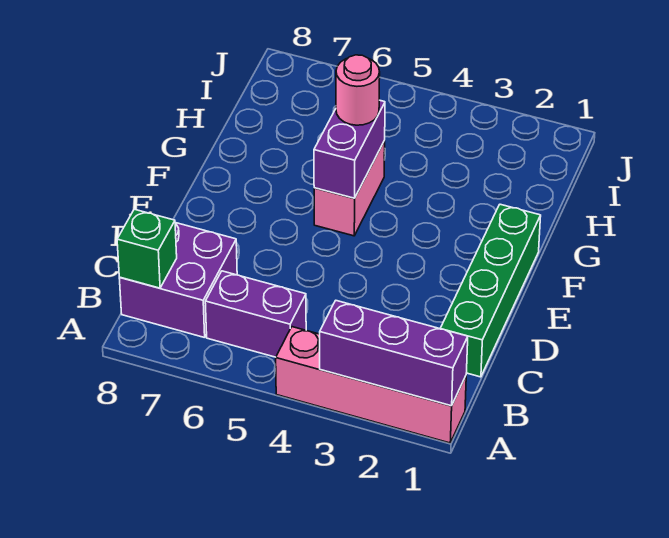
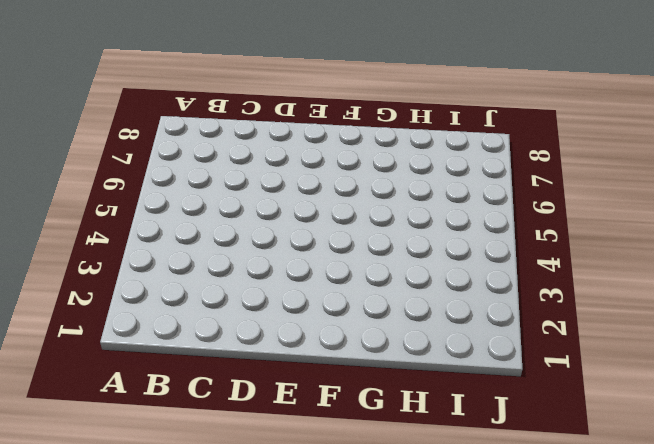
none -> pink 1x4 brick [276,327,466,443]
none -> purple 1x2 brick [205,271,306,357]

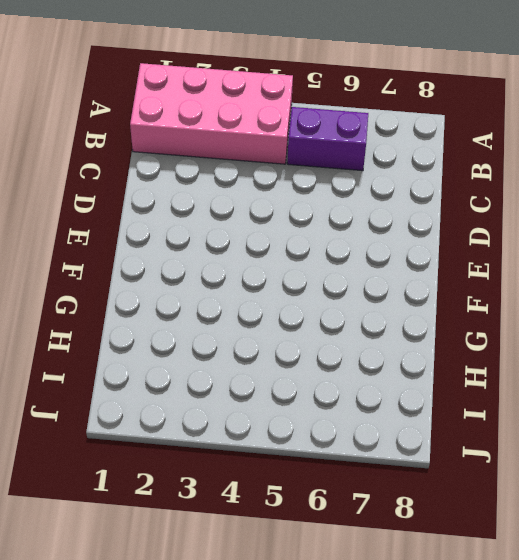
pink 2x4 brick [130,63,293,164] -> pink 1x4 brick [276,327,466,443]
none -> purple 2x2 brick [119,223,237,338]
none -> green 1x4 brick [440,204,541,377]

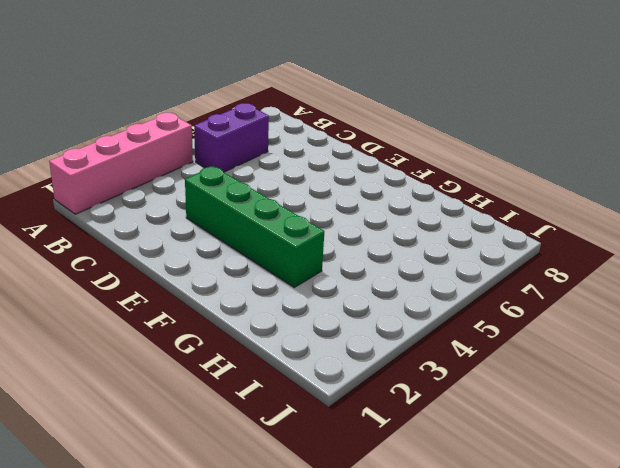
green 1x4 brick [185,166,324,287] -> green 1x4 brick moved to [440,204,541,377]
none -> purple 2x2 brick [119,223,237,338]
none -> pink 1x2 brick [314,141,385,236]

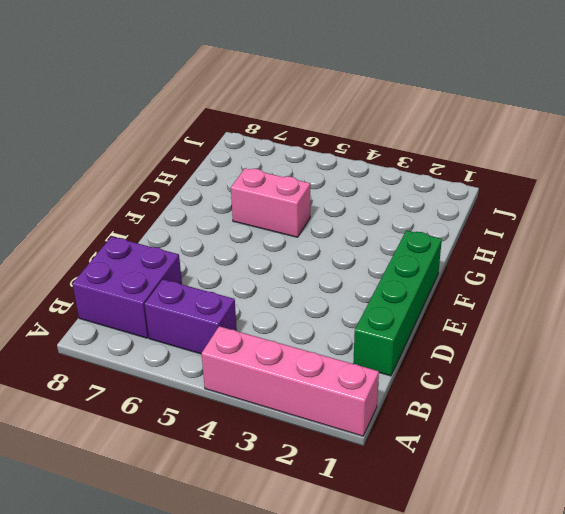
pink 1x2 brick [231,168,310,237] -> pink 1x2 brick turned to [314,141,385,236]
none -> purple 1x3 brick [320,301,468,406]
none -> green 1x1 brick [117,209,177,288]

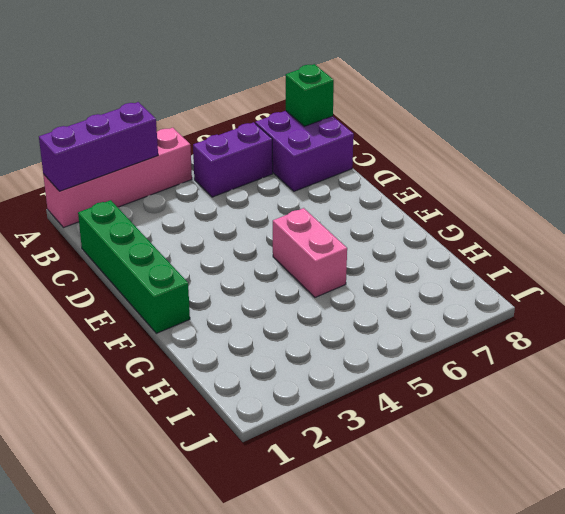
none -> purple 1x2 brick [314,100,385,198]
none -> pink 1x1 round brick [336,55,380,125]

